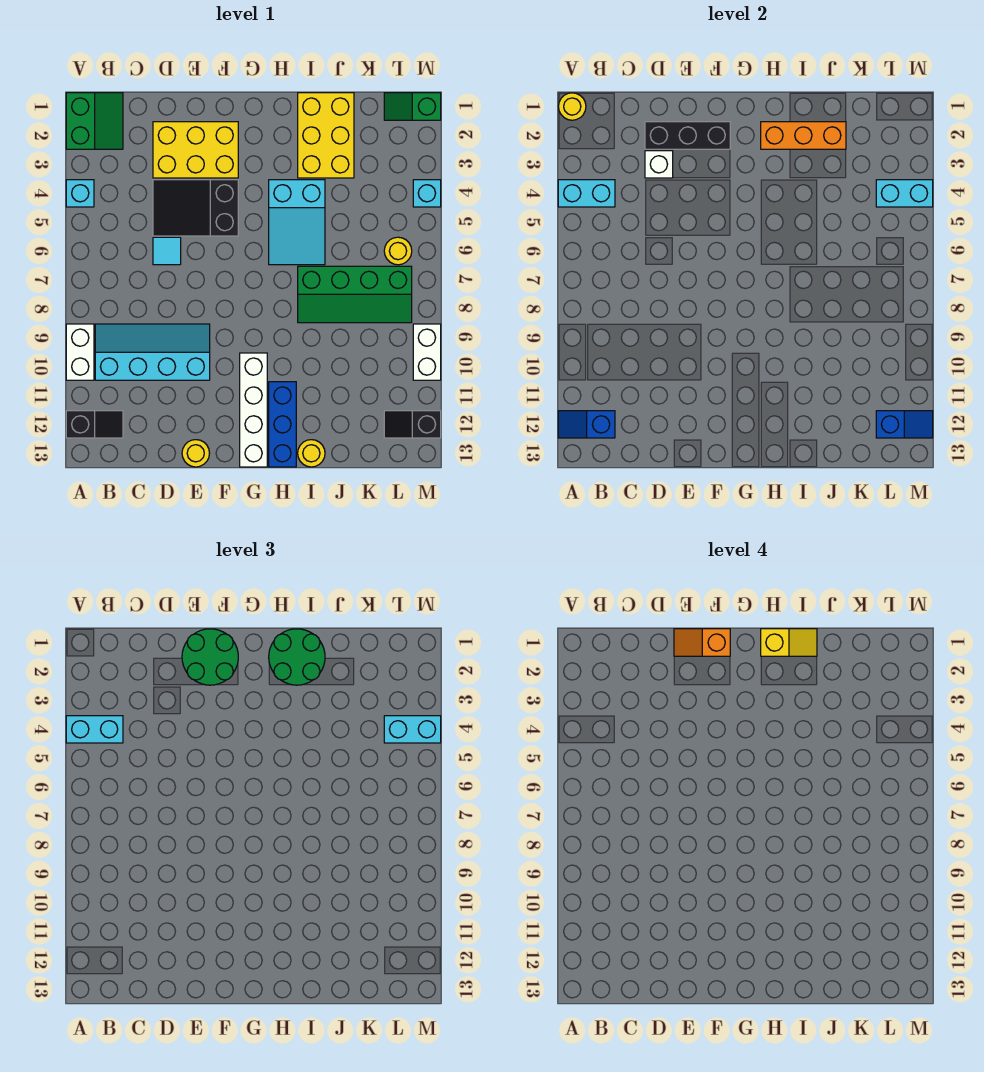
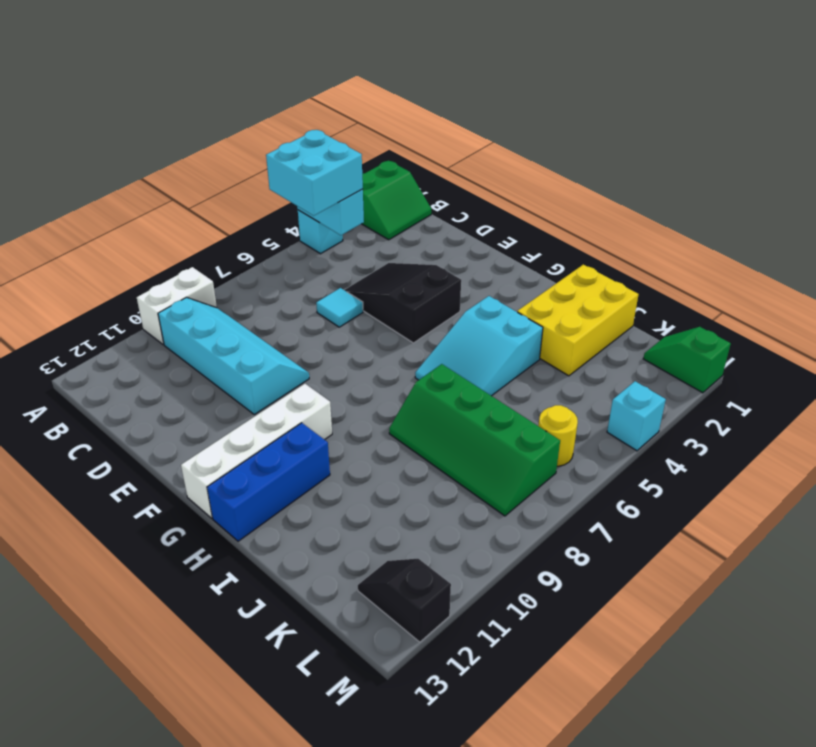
cyan 2x2 brick [266,130,363,216] -> cyan 1x2 brick [66,716,123,743]
none -> black 1x2 slope [66,411,123,438]
none -> yellow 2x3 brick [153,122,238,178]
none -> yellow 1x1 round brick [182,440,210,467]
none -> yellow 1x1 round brick [298,440,325,467]

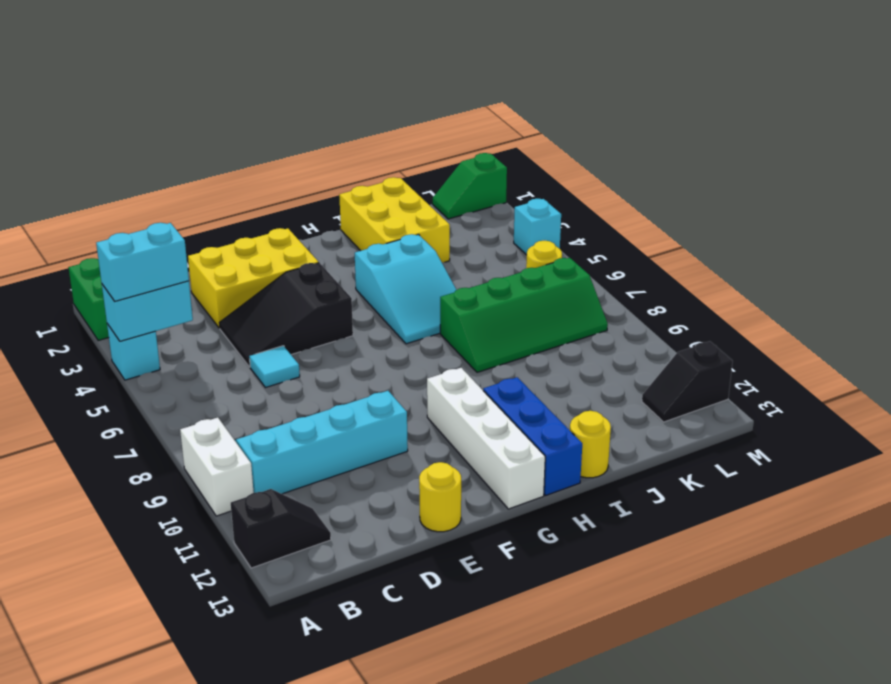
none -> white 1x2 brick [413,324,441,380]
none -> yellow 1x1 round brick [559,93,586,120]
none -> blue 1x2 slope [558,411,615,438]
none -> black 1x3 brick [645,122,730,149]

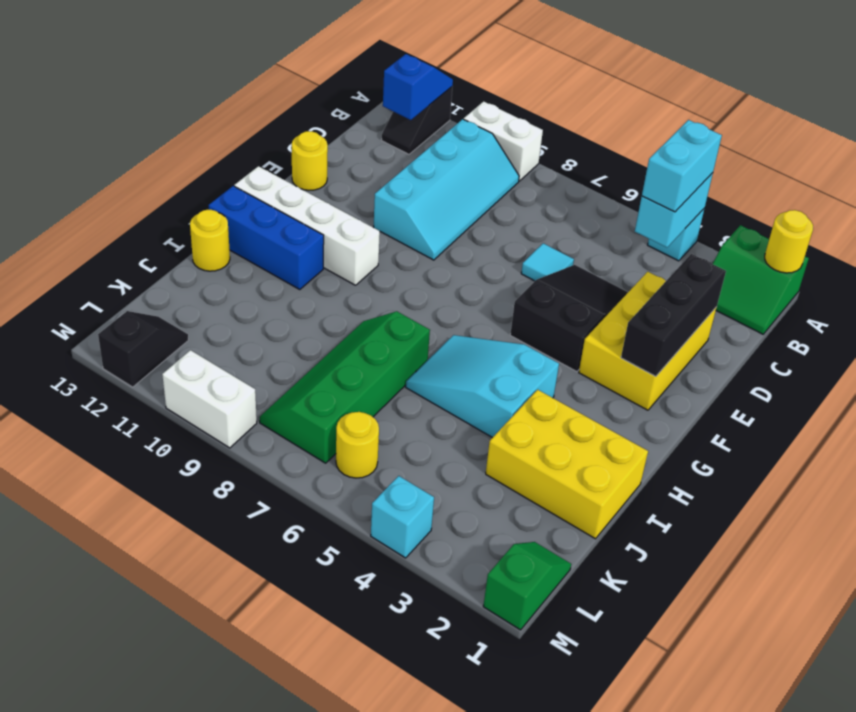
none -> white 1x1 brick [645,151,673,178]
none -> orange 1x3 brick [761,122,846,149]
none -> cyan 1x2 brick [876,180,933,207]
none -> blue 1x2 slope [876,411,933,438]

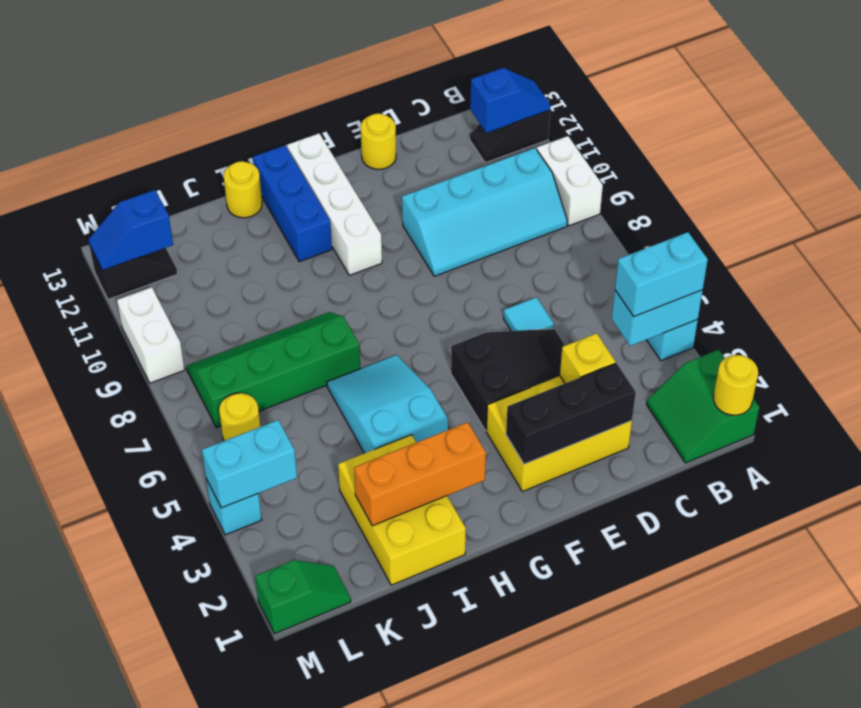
yellow 1x1 brick [560,333,616,383] -> white 1x1 brick [645,151,673,178]
none -> green 2x2 round brick [182,629,238,685]
none -> green 2x2 round brick [269,629,325,685]
none -> cyan 1x2 brick [384,716,441,743]
none -> orange 1x2 slope [674,629,730,656]

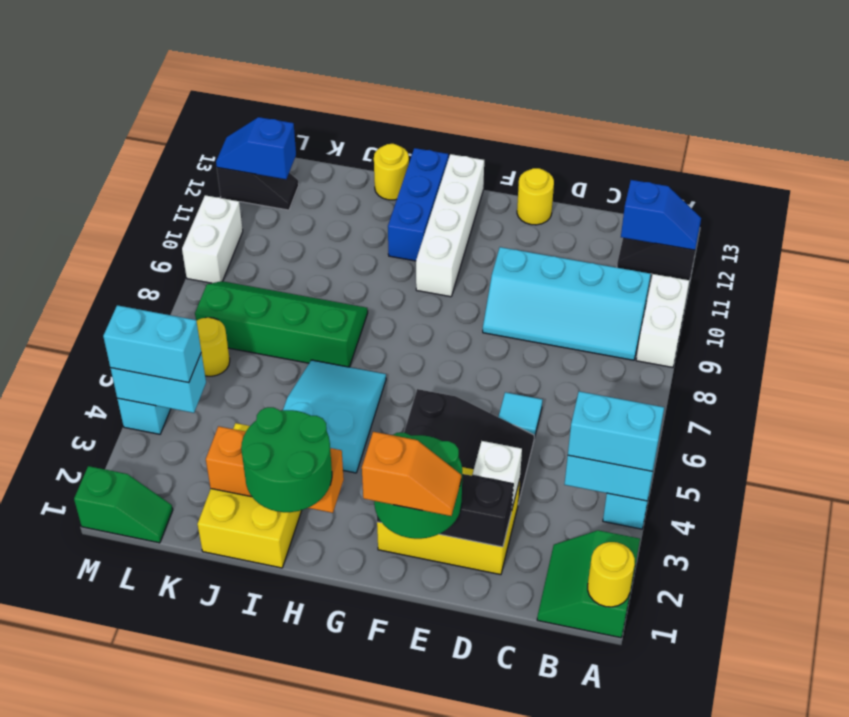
none -> yellow 1x2 slope [761,629,817,656]

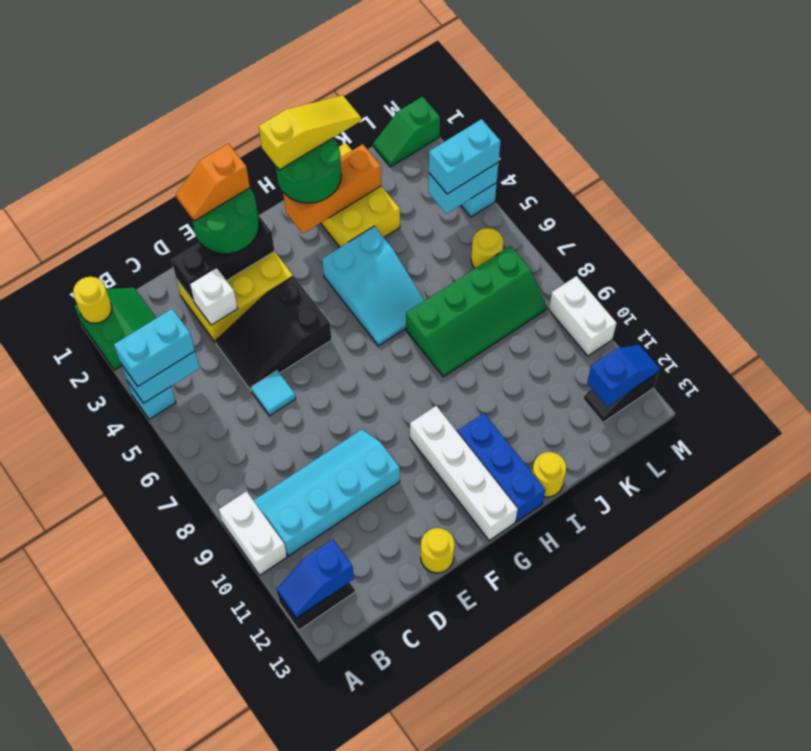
yellow 1x3 slope [259,95,361,170] -> yellow 1x2 slope [761,629,817,656]

